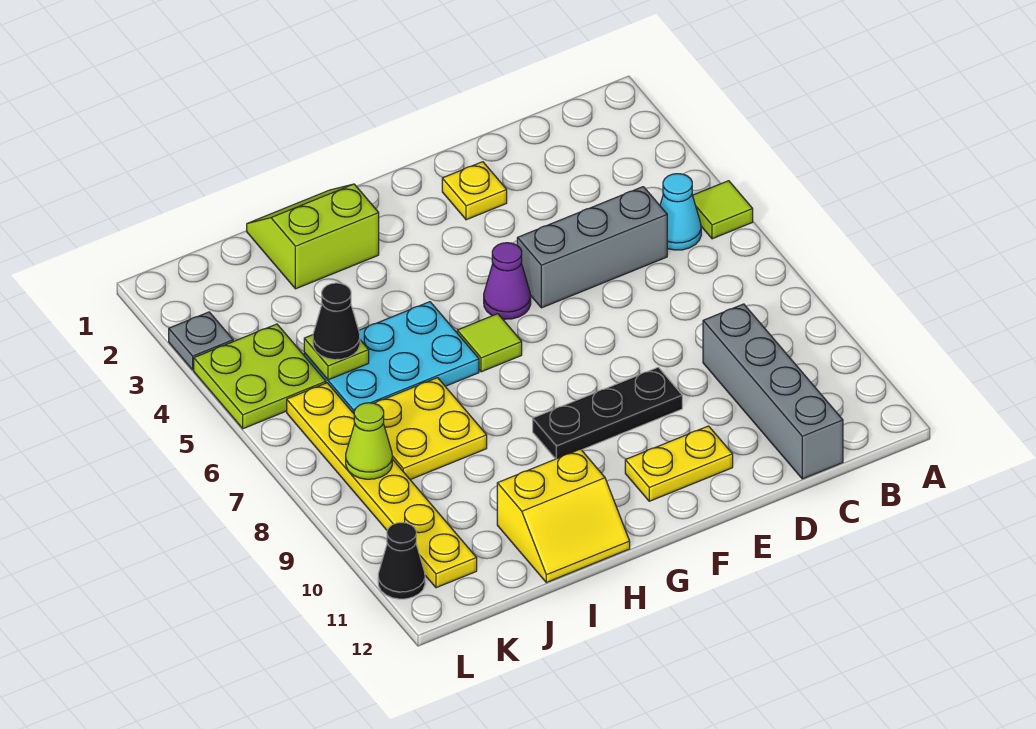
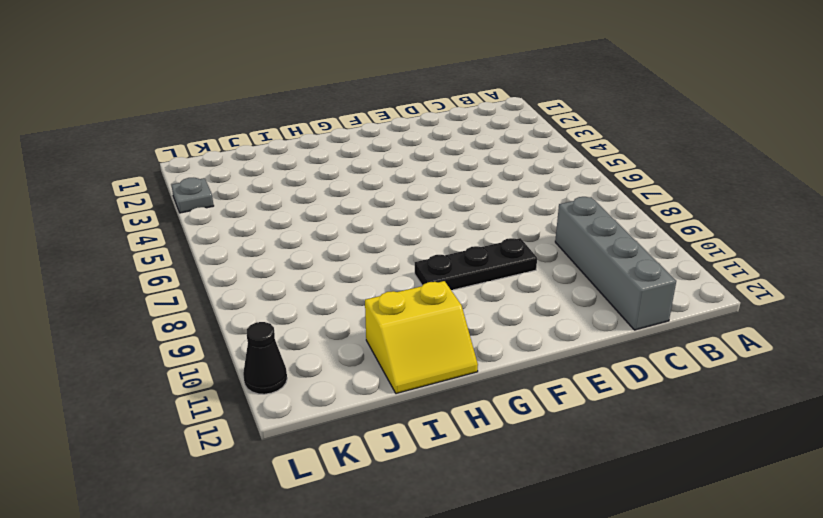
none -> lime 1x1 tile [693,181,753,239]
none -> cyan 1x1 cone [660,174,701,250]
none -> grey 1x3 brick [517,187,667,308]

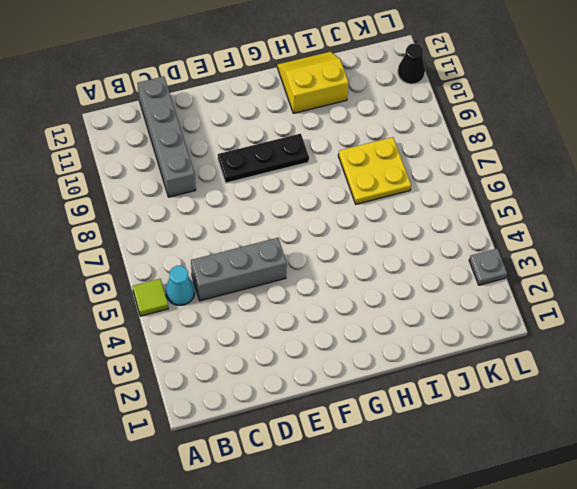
none -> yellow 1x1 plate [442,162,507,220]
none -> yellow 1x2 plate [625,426,733,501]
none -> purple 1x1 cone [484,243,531,319]

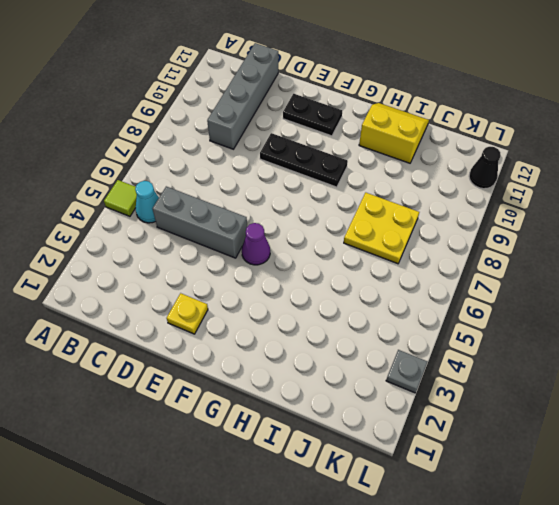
black 1x2 plate [283,94,342,136] -> yellow 1x2 plate [625,426,733,501]
none -> lime 1x1 tile [457,314,522,372]
none -> lime 2x2 slope [247,184,379,289]
none -> cyan 2x3 plate [304,302,479,413]

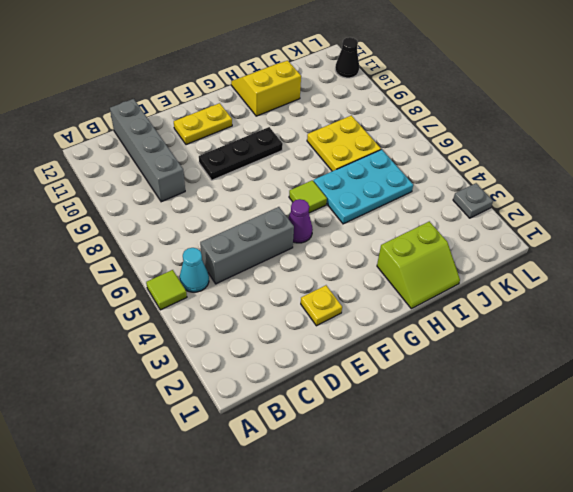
none -> lime 2x2 plate [194,324,326,429]
none -> yellow 1x6 plate [287,383,477,588]
none -> lime 1x1 plate [304,335,369,380]

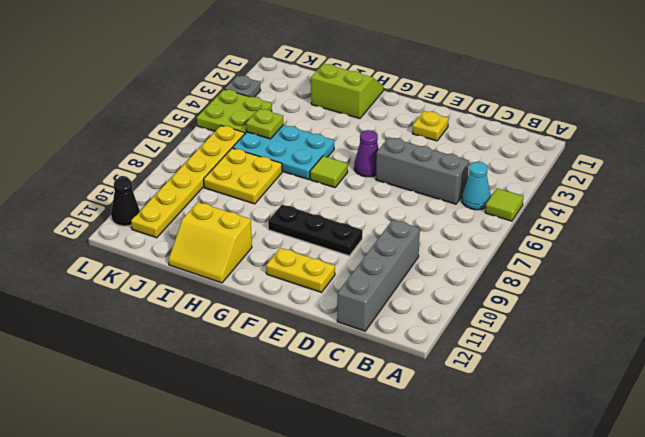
none -> lime 1x1 cone [346,403,392,479]
none -> black 1x1 cone [313,283,360,360]

